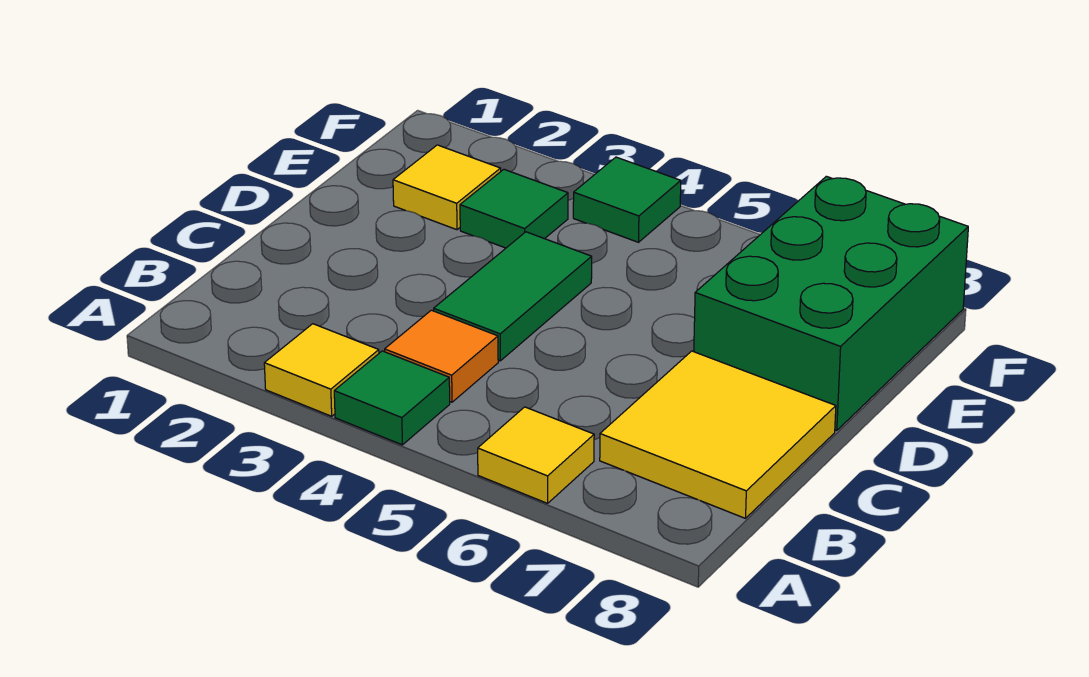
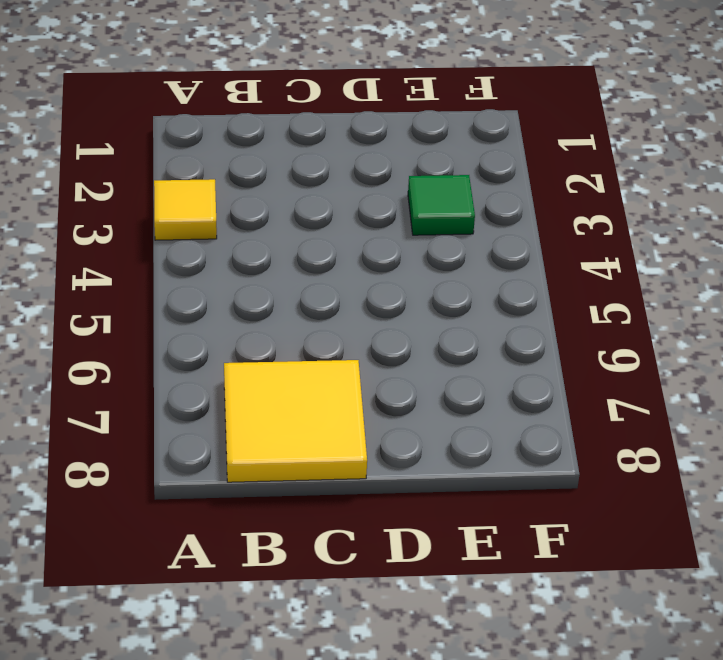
none -> green 1x1 tile [334,351,450,445]
none -> yellow 1x1 tile [478,407,594,503]

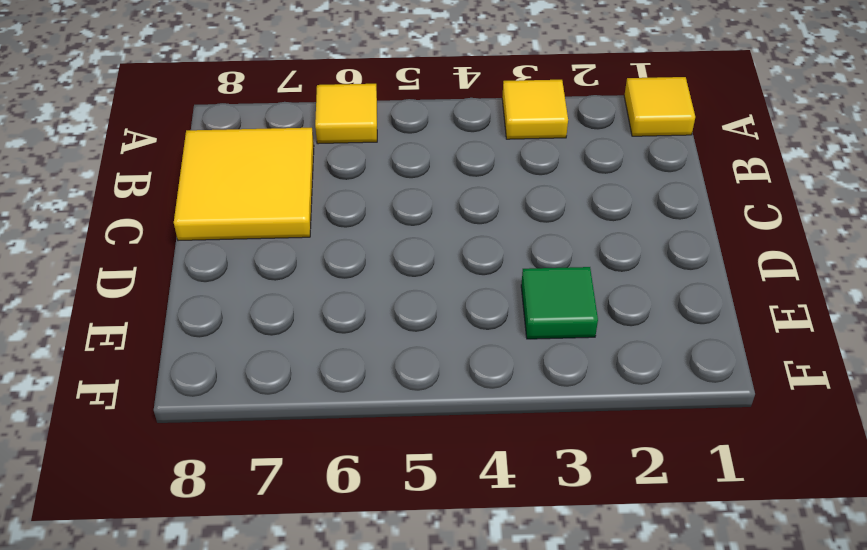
yellow 1x1 tile [624,77,695,136] -> yellow 1x1 tile moved to [393,145,501,230]
none -> green 1x1 tile [334,351,450,445]
none -> orange 1x1 tile [385,310,498,402]

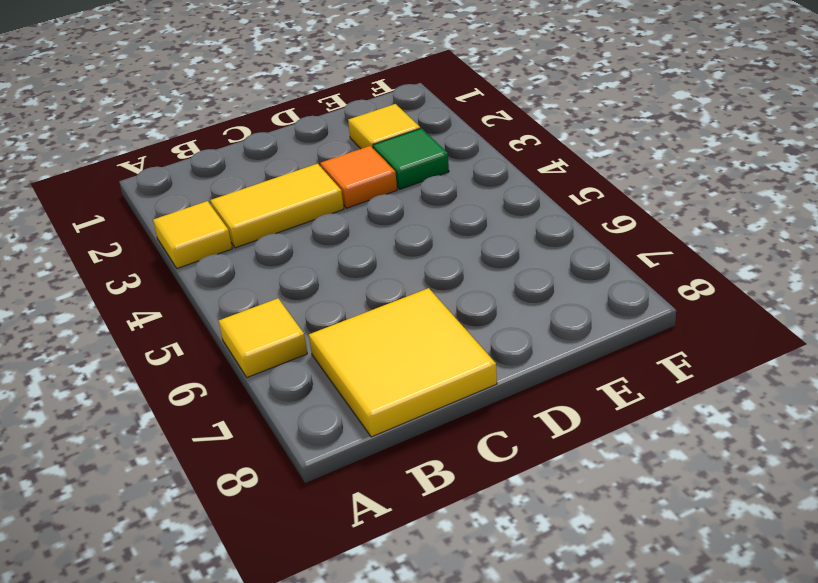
yellow 1x2 tile [210,164,344,248] -> none
orange 1x1 tile [320,146,397,208] -> orange 1x1 tile moved to [385,310,498,402]
none -> green 1x1 tile [334,351,450,445]
none -> green 1x2 tile [434,232,592,361]

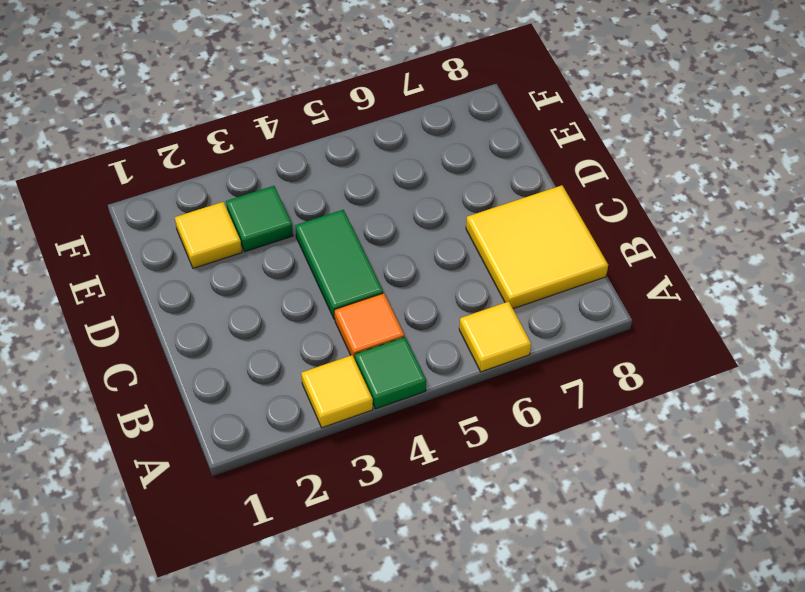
none -> green 2x3 brick [694,176,968,431]
none -> green 1x1 tile [573,157,681,242]

